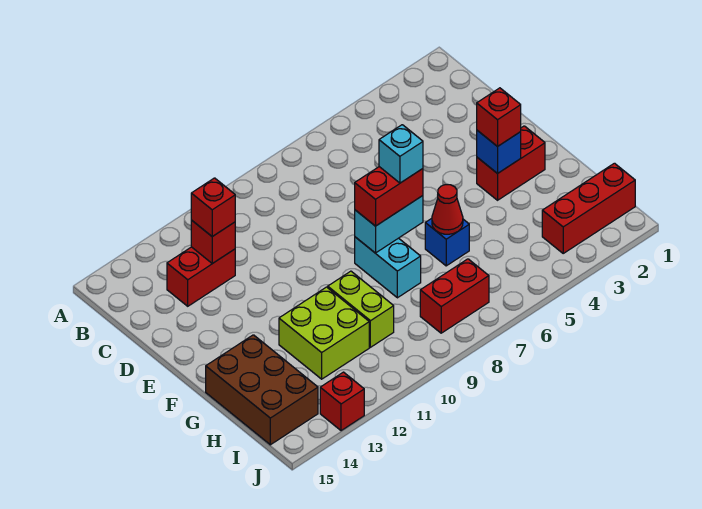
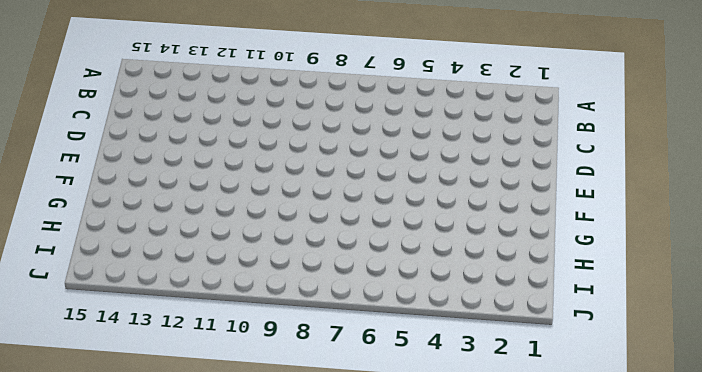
none -> red 1x2 brick [167,247,235,306]
none -> red 1x2 brick [477,126,545,200]
none -> cyan 1x2 brick [355,237,421,298]

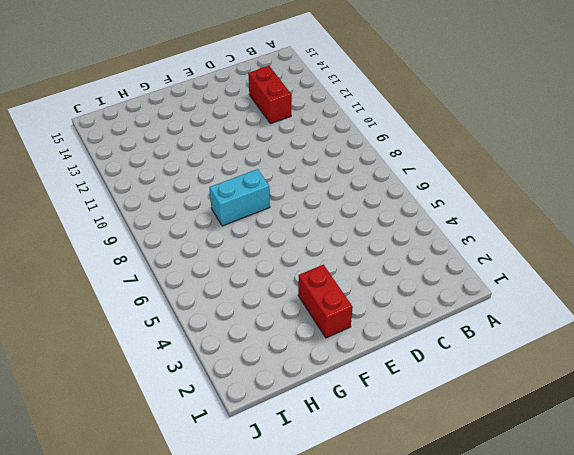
none -> blue 1x1 brick [425,218,469,266]
none -> lime 1x2 brick [328,271,394,347]
none -> lime 2x2 brick [279,287,369,379]

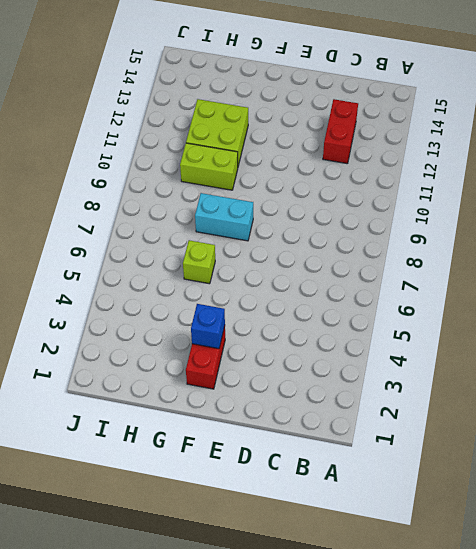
lime 1x1 brick [183,240,215,284] -> blue 1x1 brick [425,218,469,266]
none -> brown 2x3 brick [206,335,318,445]
none -> red 1x3 brick [542,163,635,253]
none -> red 1x2 brick [420,259,489,333]

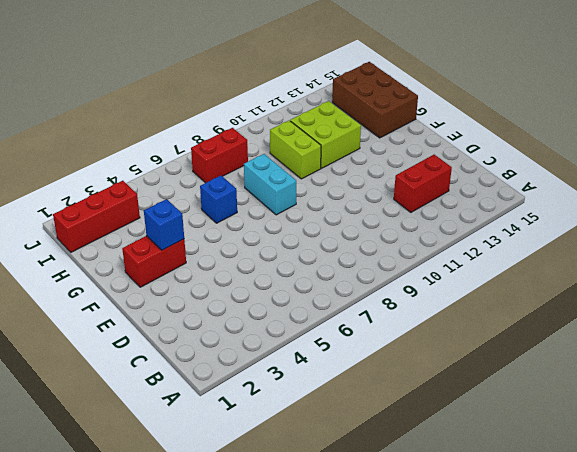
none -> red 1x1 brick [320,372,364,431]
none -> red 1x1 brick [191,220,235,263]
none -> cyan 1x2 brick [355,196,423,253]

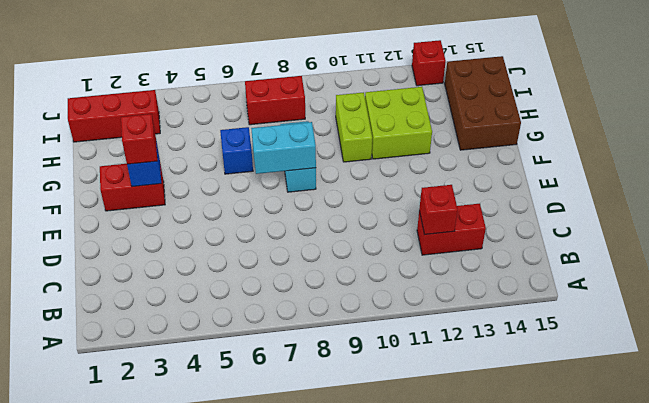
none -> red 1x1 cone [432,185,463,234]
none -> red 1x1 brick [191,178,235,236]
none -> red 1x2 brick [355,167,423,226]

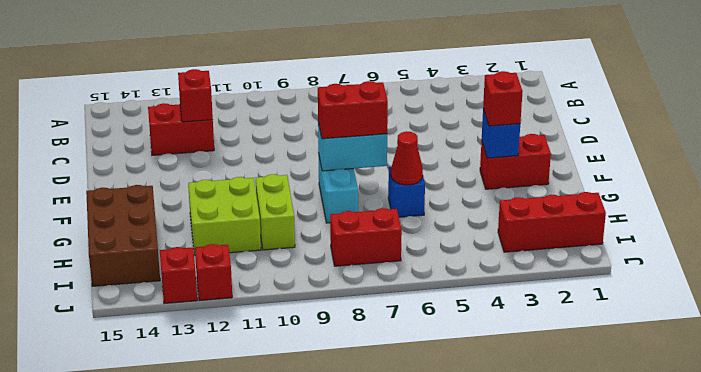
red 1x1 brick [195,244,232,301] -> red 1x1 brick moved to [191,178,235,236]
none -> cyan 1x1 brick [379,125,423,183]

